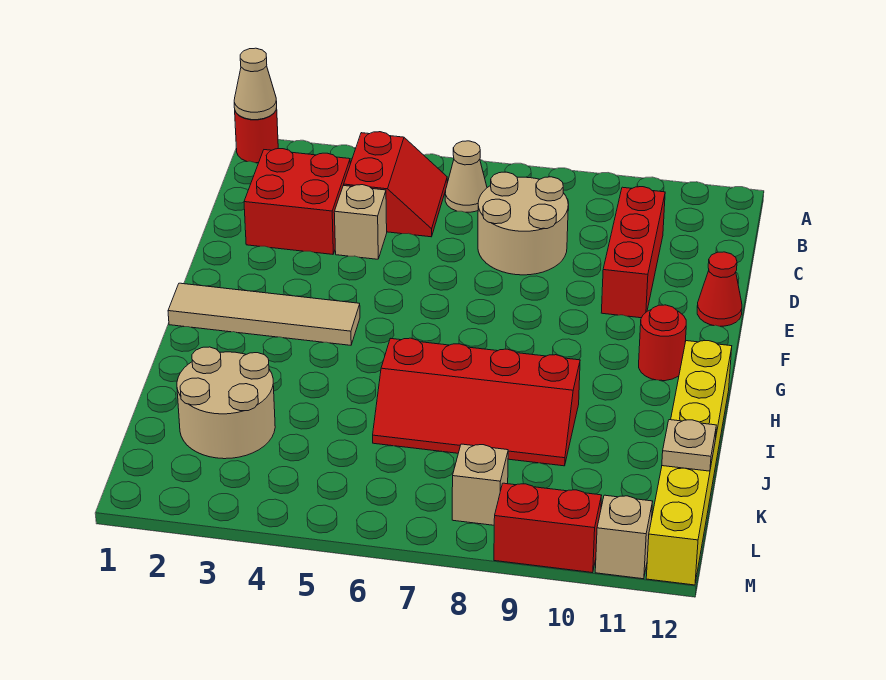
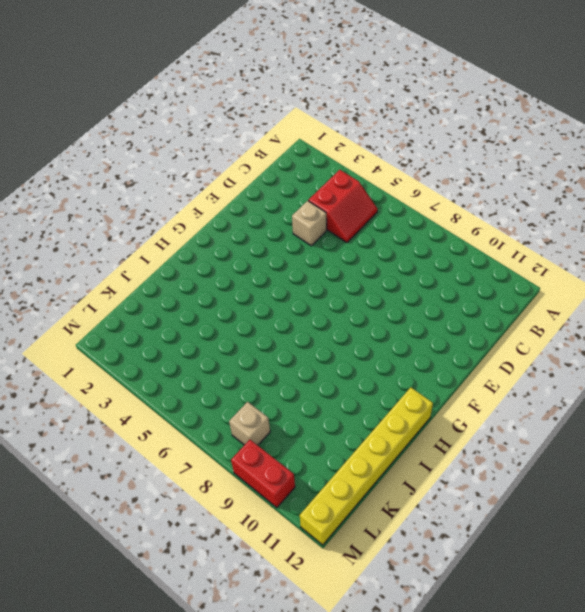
none -> red 1x1 round brick [235,108,278,163]
none -> tan 1x1 cone [445,141,487,212]
none -> red 2x2 brick [244,149,350,254]

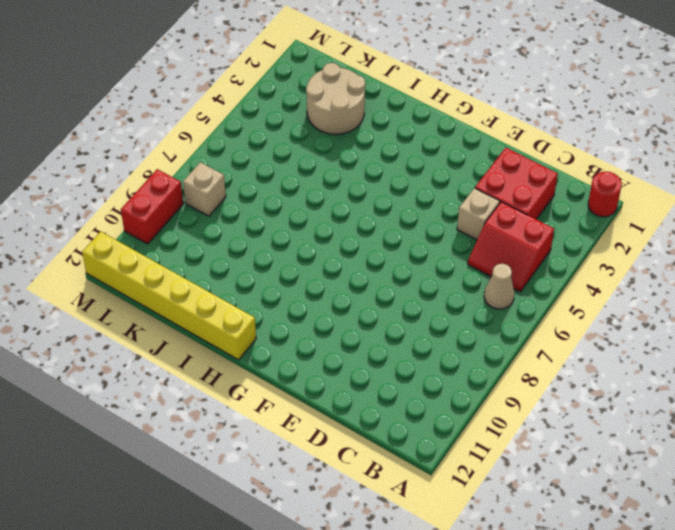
none -> tan 2x2 round brick [478,172,568,275]
none -> red 1x3 brick [601,187,665,318]
none -> red 1x1 cone [697,252,742,326]

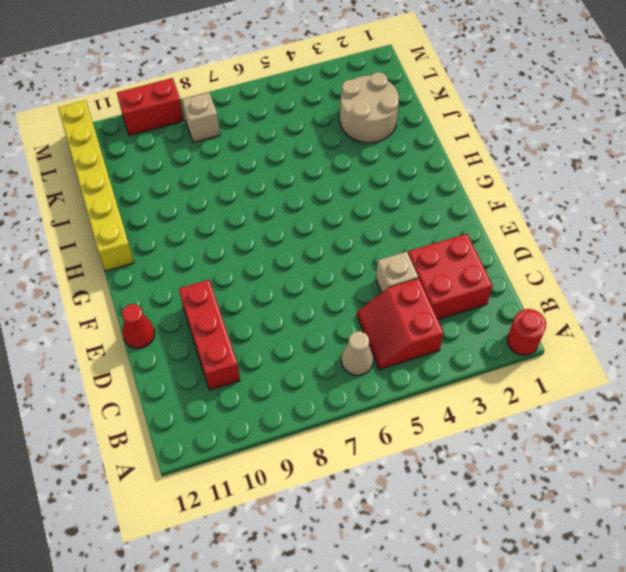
none -> tan 2x2 round brick [478,172,568,275]
none -> tan 1x4 tile [168,283,360,345]
none -> red 1x1 round brick [639,305,686,381]

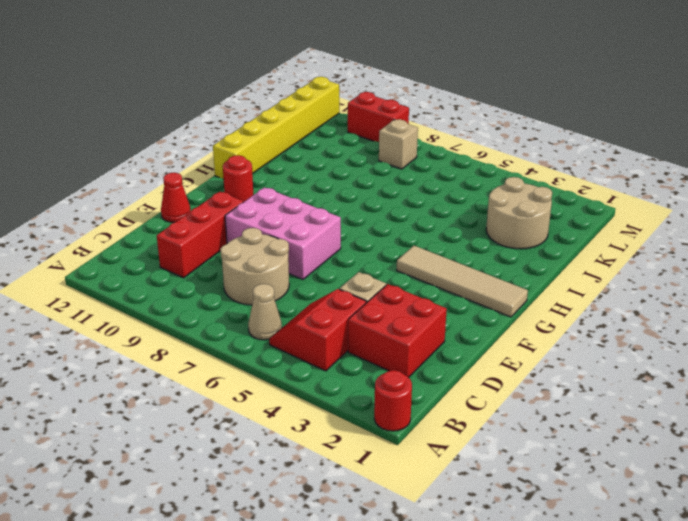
pink 2x3 brick [225,187,341,279] -> none
none -> red 2x4 slope [373,338,580,466]
none -> tan 1x1 brick [595,495,653,579]
none -> tan 1x1 cone [234,48,277,120]

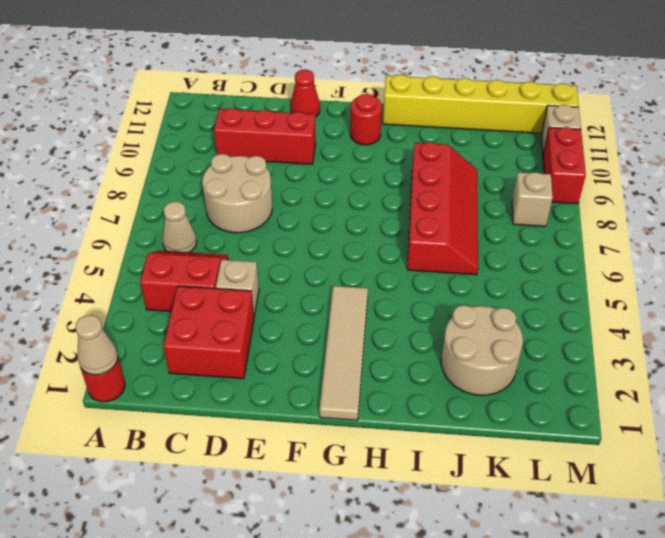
none -> tan 1x1 plate [662,420,716,471]

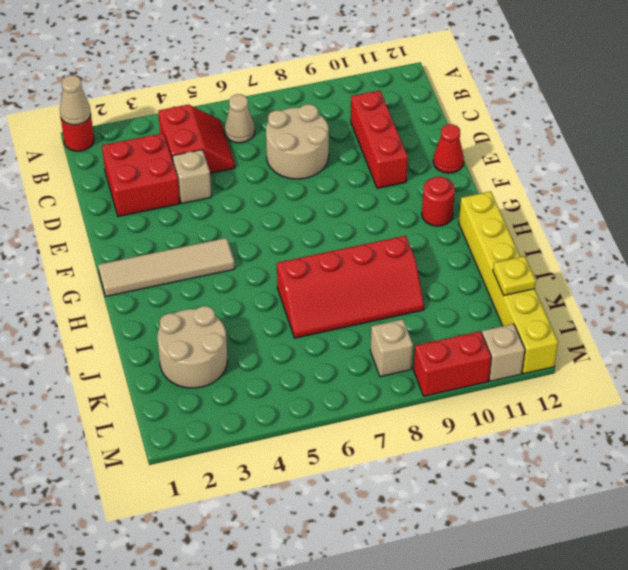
yellow 1x1 plate [493,256,536,295] -> tan 1x1 plate [662,420,716,471]

